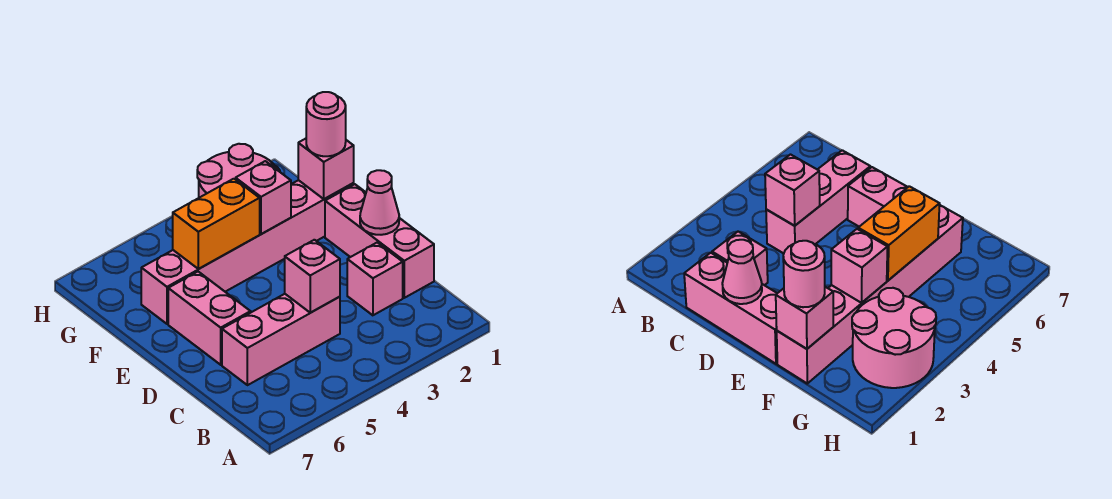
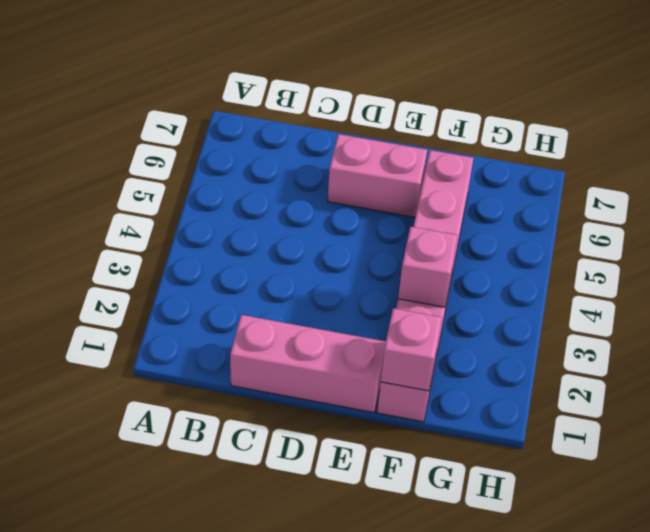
none -> pink 1x1 brick [347,243,403,315]
none -> pink 1x3 brick [222,294,340,385]
none -> pink 2x2 round brick [197,144,280,198]

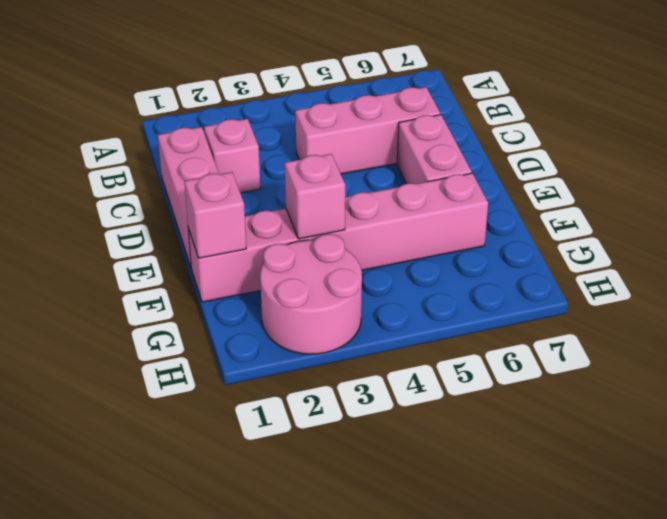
none -> pink 1x1 brick [285,240,340,313]
none -> pink 1x1 cone [360,170,399,235]
none -> orange 1x2 brick [173,179,260,269]

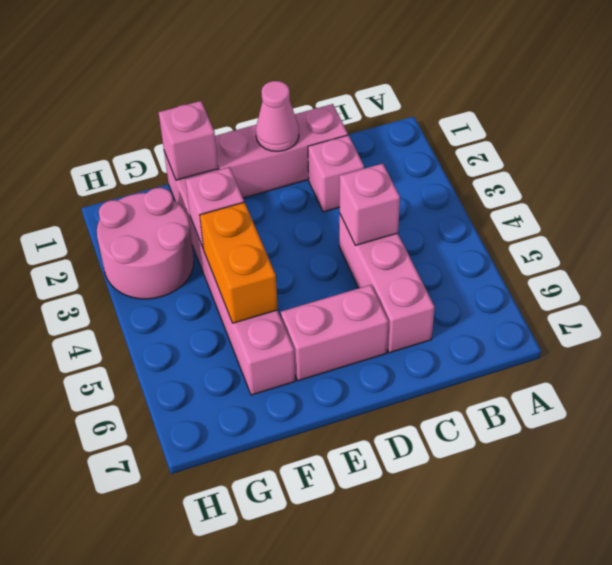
none -> pink 1x1 round brick [306,92,346,156]

